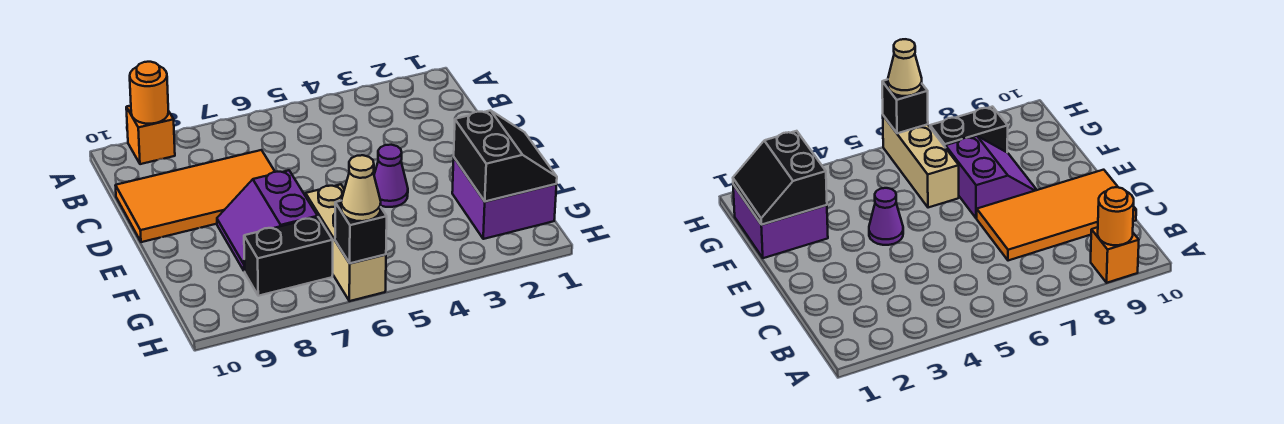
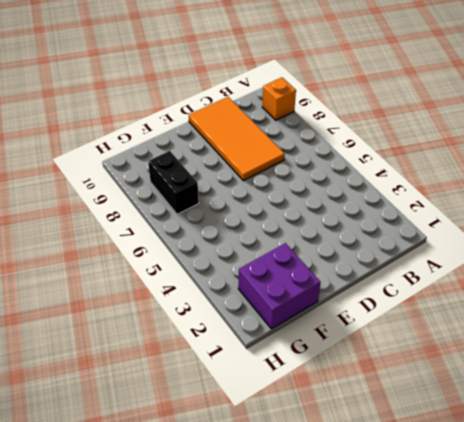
none -> purple 1x1 cone [374,145,408,207]
none -> purple 2x2 slope [217,170,318,271]

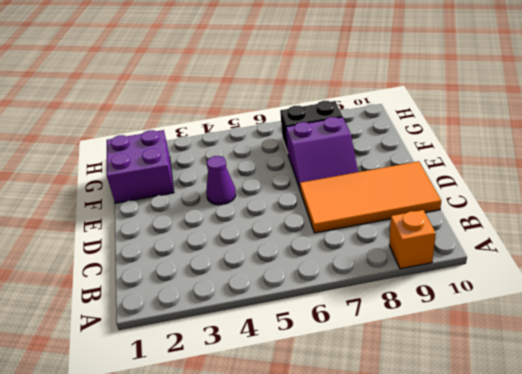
purple 2x2 slope [286,117,358,189] -> purple 2x2 slope turned to [217,170,318,271]
none -> tan 1x3 brick [306,184,386,301]
none -> orange 1x1 round brick [130,62,168,124]

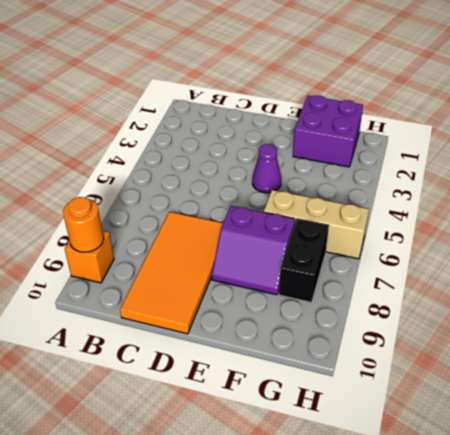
none -> black 2x2 slope [454,110,557,202]
none -> black 1x1 brick [335,201,387,263]

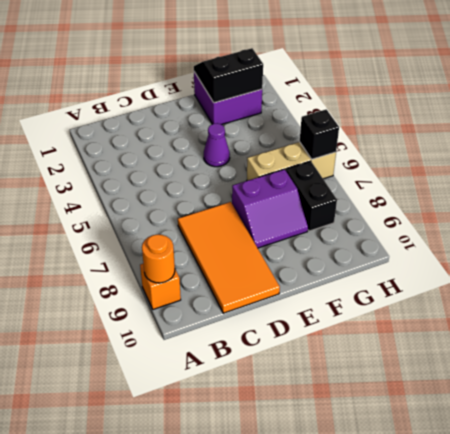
none -> tan 1x1 cone [341,155,381,221]

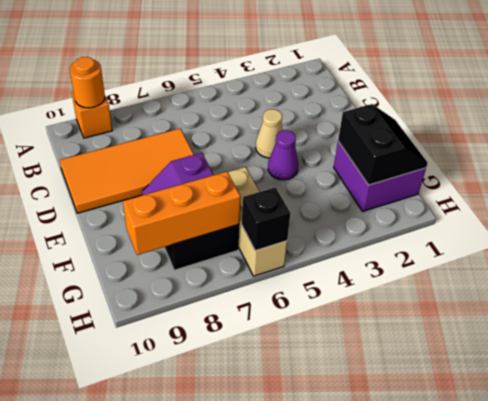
tan 1x1 cone [256,109,283,158] -> tan 1x1 cone moved to [341,155,381,221]
orange 1x3 brick [123,172,241,255] -> none

